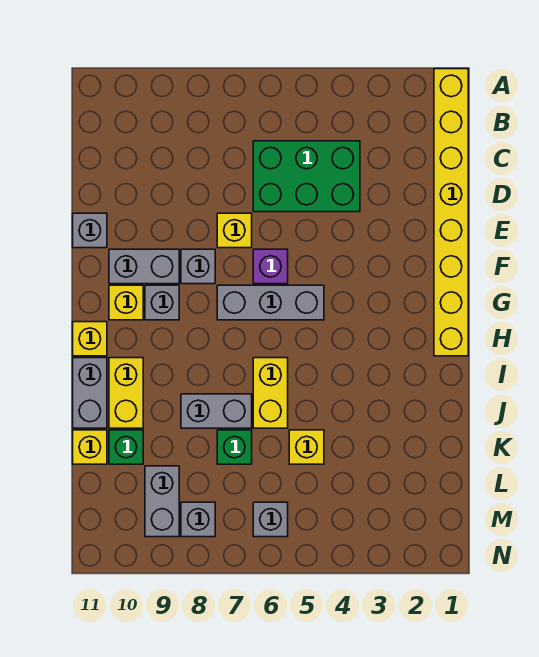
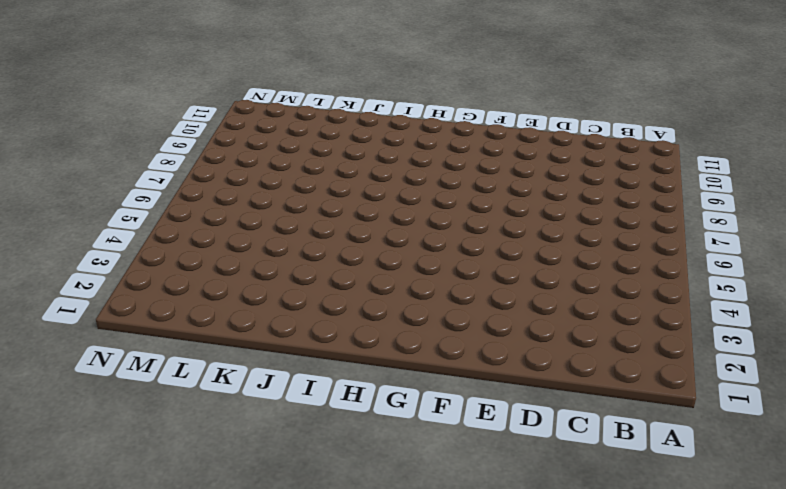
none -> yellow 1x8 brick [434,69,468,356]
none -> green 2x3 brick [253,141,360,212]
none -> yellow 1x1 brick [217,213,252,248]

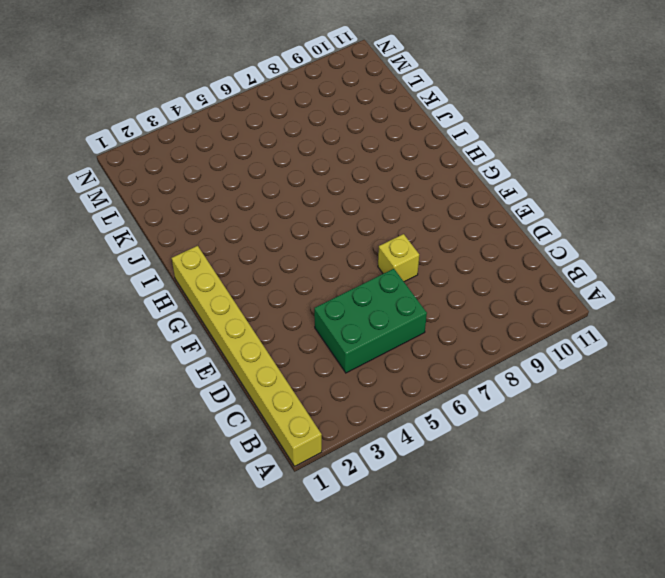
none -> grey 1x1 brick [73,213,107,248]
none -> purple 1x1 brick [253,249,288,284]
none -> grey 1x1 brick [181,249,215,284]

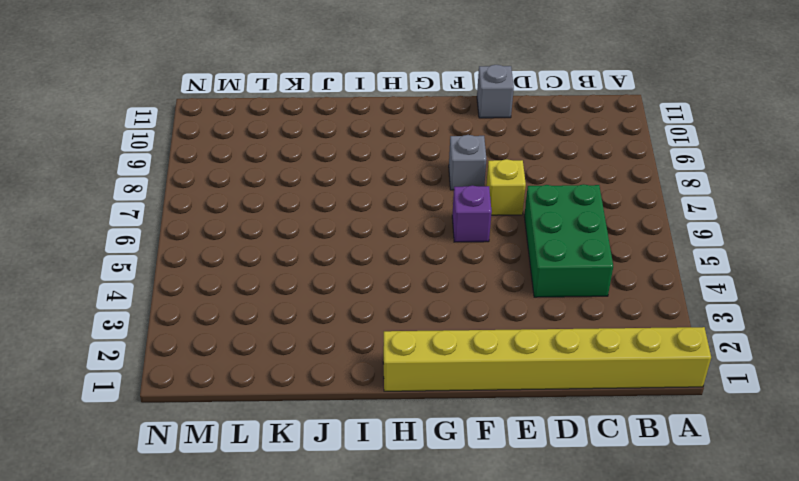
none -> grey 1x2 brick [109,249,179,284]
none -> grey 1x3 brick [217,285,324,320]
none -> grey 1x1 brick [145,285,179,320]

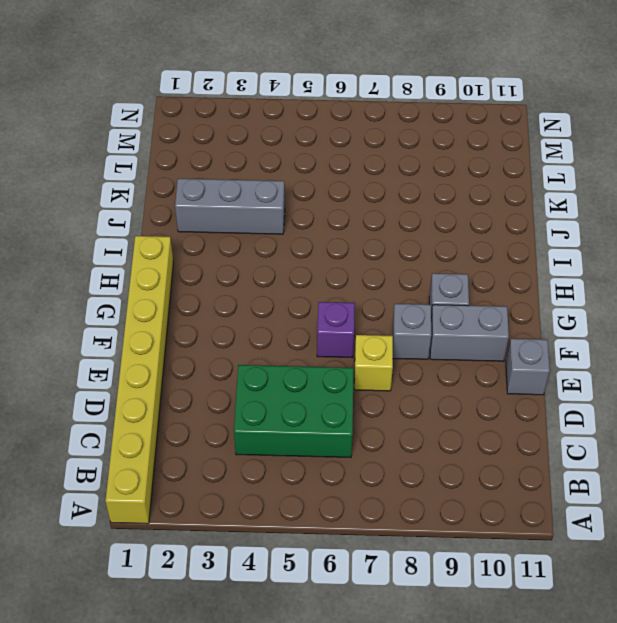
grey 1x3 brick [175,179,285,234] -> grey 1x3 brick moved to [217,285,324,320]
none -> yellow 1x1 brick [109,285,143,320]
none -> yellow 1x1 brick [73,322,107,356]
none -> yellow 1x2 brick [253,358,288,428]

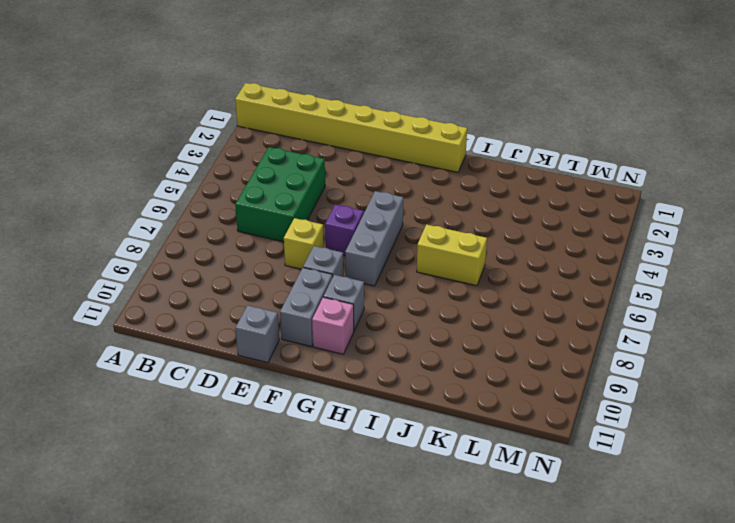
pink 1x1 brick [312,297,354,354] -> yellow 1x1 brick [109,285,143,320]
none -> yellow 1x1 brick [73,322,107,356]
none -> yellow 1x2 brick [109,358,143,428]
none -> grey 1x2 brick [73,358,107,428]

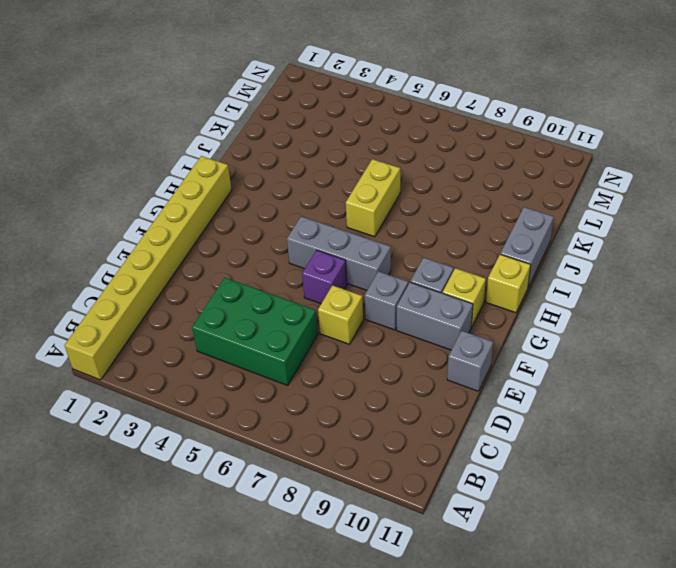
none -> yellow 1x2 brick [109,358,143,428]
none -> grey 1x2 brick [181,394,252,428]
none -> yellow 1x1 brick [289,430,324,464]

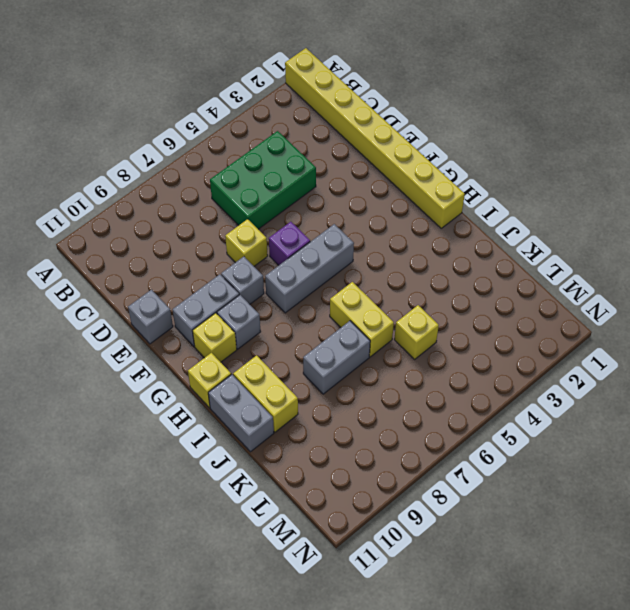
none -> green 1x1 brick [217,430,252,464]
none -> green 1x1 brick [109,430,143,464]
none -> yellow 1x1 brick [73,430,107,464]

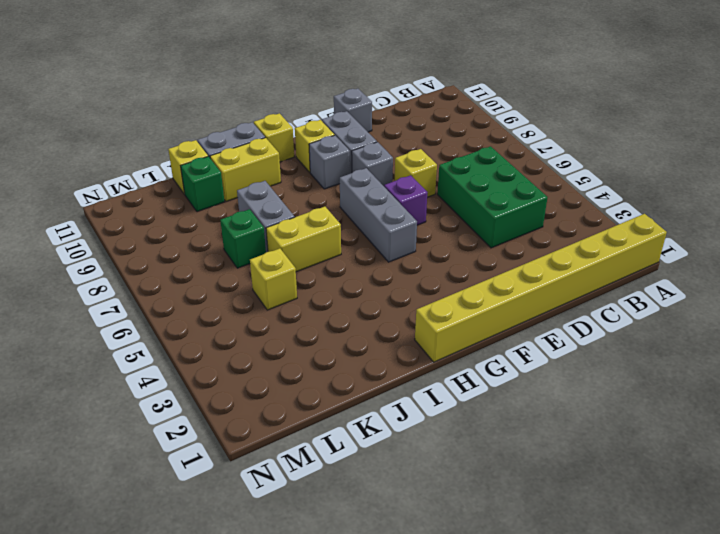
none -> grey 1x2 brick [145,466,179,537]
none -> grey 1x1 brick [253,502,288,537]
none -> grey 1x1 brick [181,502,215,537]

